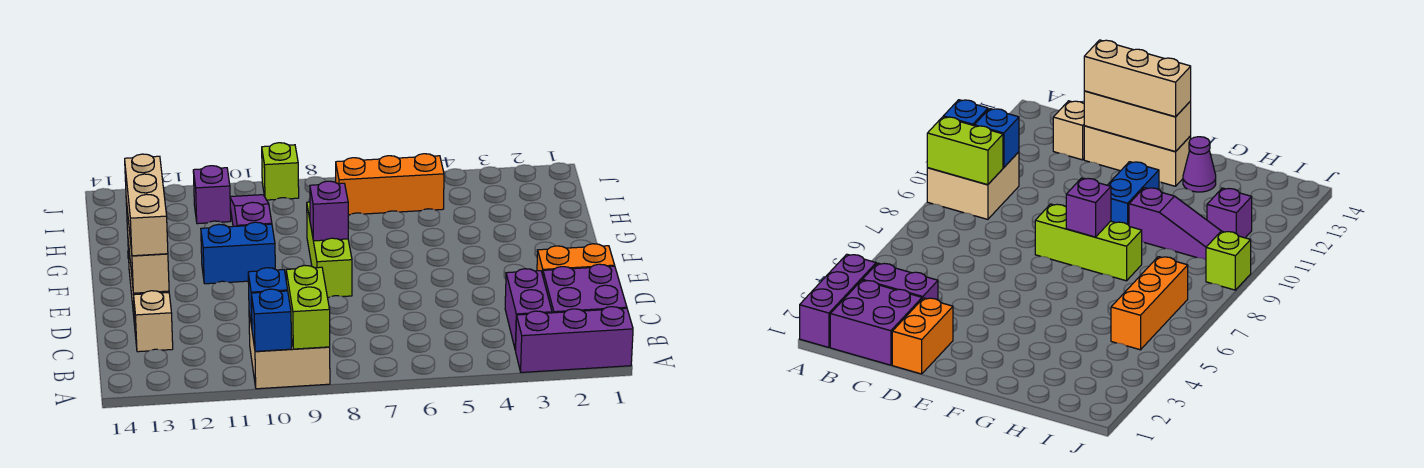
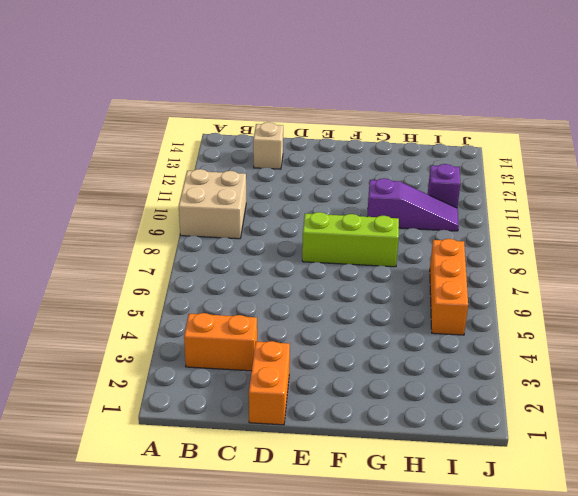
orange 1x2 brick [184,313,257,371] -> purple 1x2 brick [505,269,552,350]
none -> purple 1x3 brick [515,307,633,372]
none -> purple 2x2 brick [543,264,627,313]
none -> tan 1x3 brick [1084,126,1191,186]

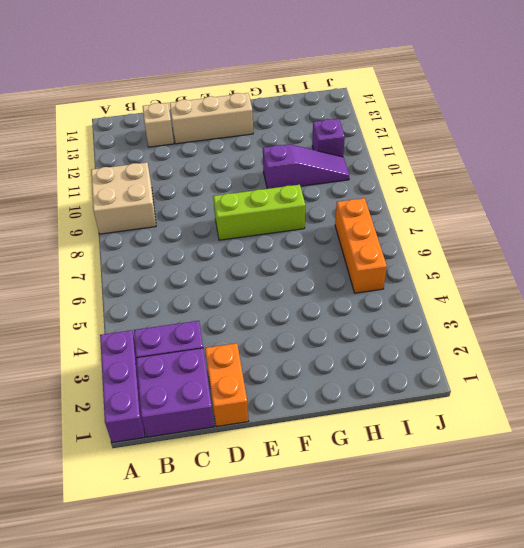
none -> blue 1x2 brick [201,222,275,284]
none -> purple 1x1 cone [1183,137,1216,192]
none -> lime 1x1 brick [262,143,299,200]

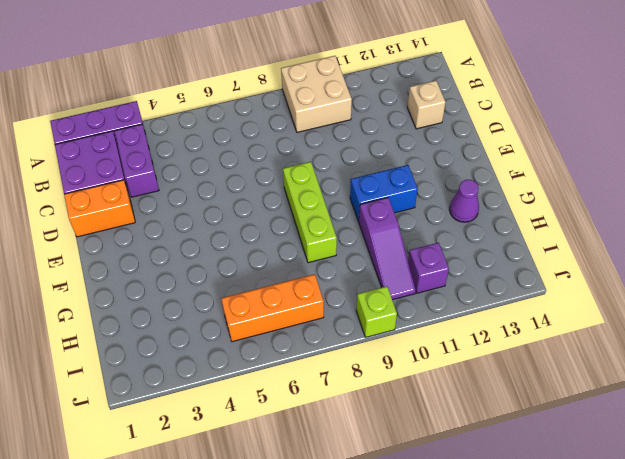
none -> tan 1x3 brick [1084,126,1191,186]
none -> lime 1x2 brick [286,266,330,349]
none -> blue 1x1 brick [251,289,291,351]

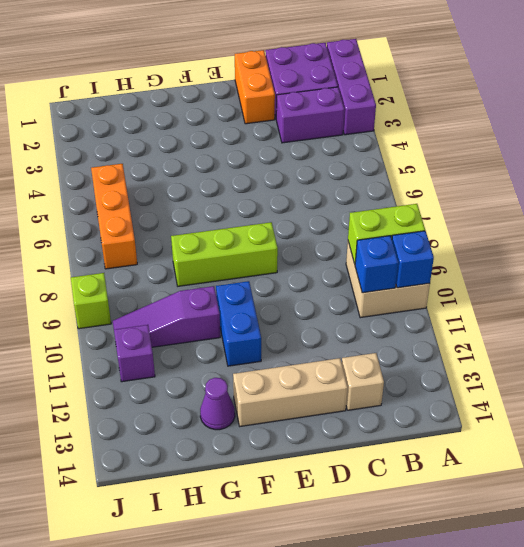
none -> tan 1x3 brick [126,200,169,293]
none -> purple 1x1 brick [310,181,348,241]
none -> tan 1x3 brick [125,154,168,256]

